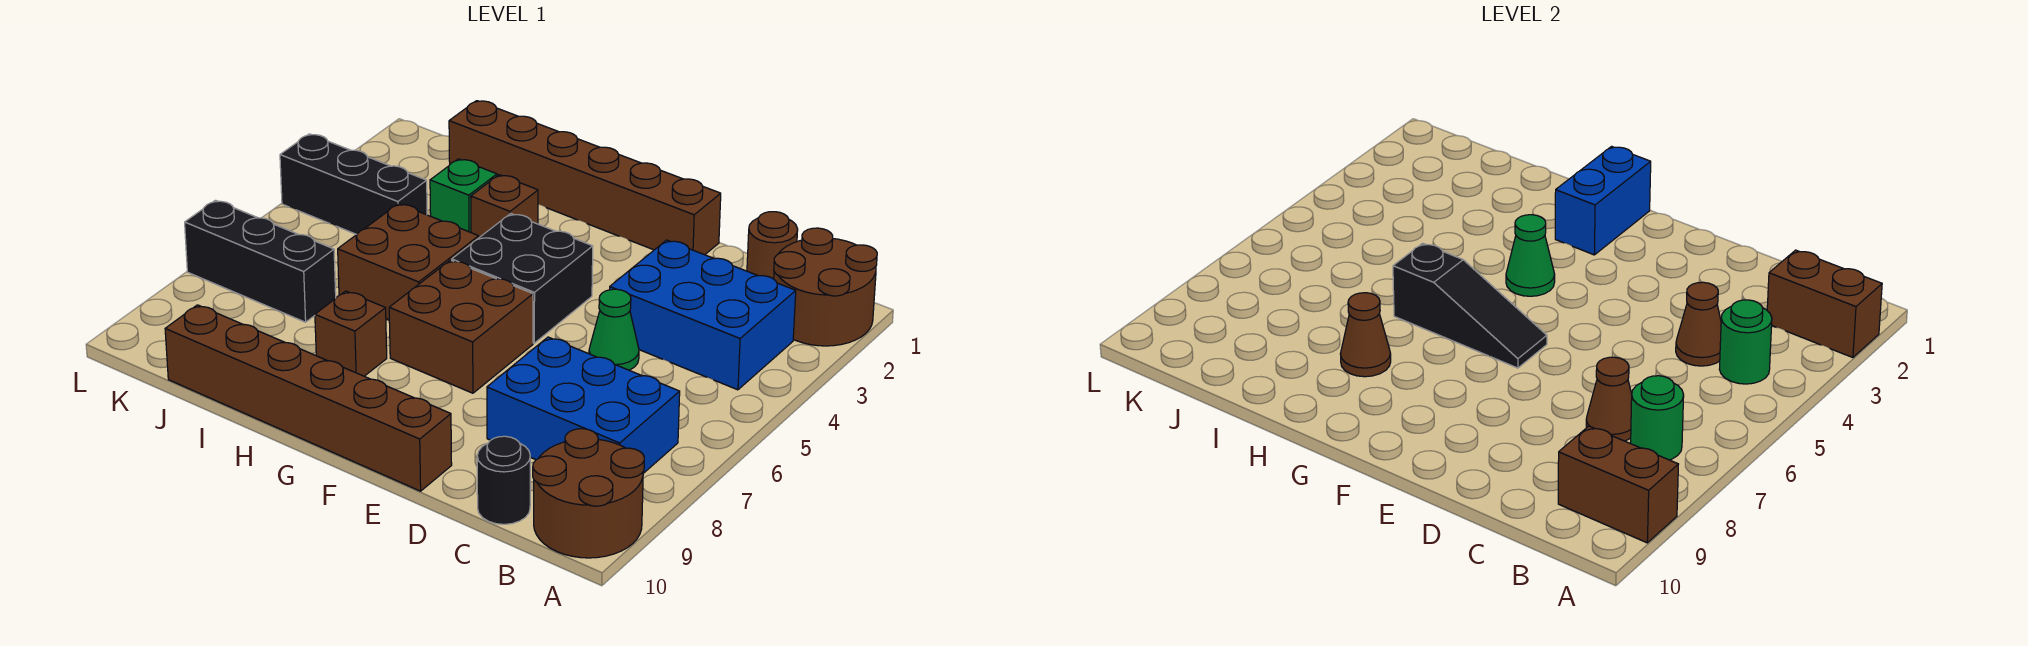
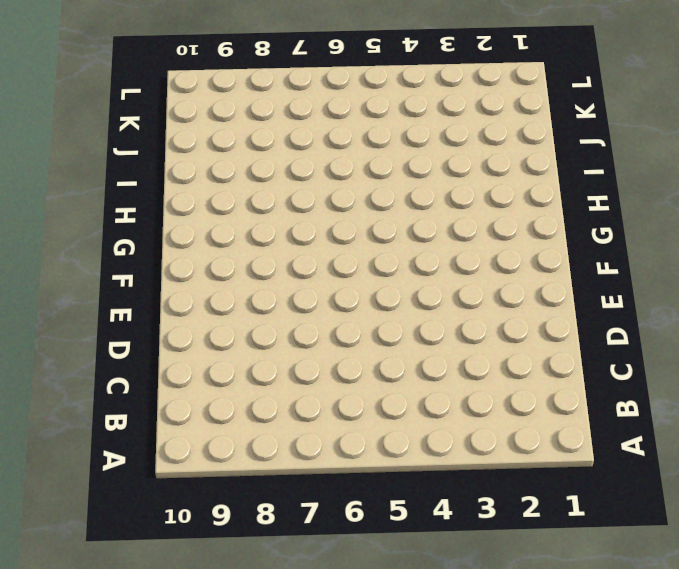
none -> brown 2x2 round brick [774,228,877,346]
none -> brown 2x2 round brick [533,429,644,558]
none -> blue 2x3 brick [610,240,796,390]

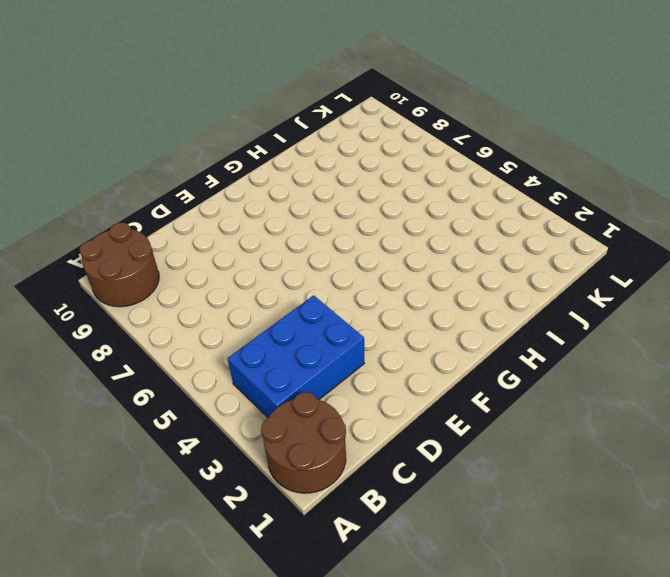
none -> blue 2x3 brick [487,337,680,473]
none -> brown 1x1 round brick [747,212,798,279]
none -> black 1x1 round brick [477,436,530,524]

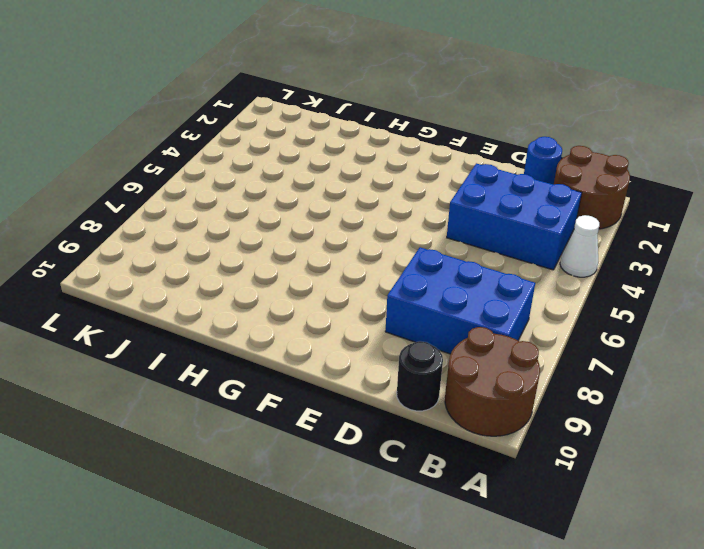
white 1x1 cone [560,215,599,277] -> none
blue 1x1 round brick [524,137,562,185] -> brown 1x1 round brick [747,212,798,279]
none -> green 1x1 cone [589,289,639,370]
none -> brown 1x6 brick [449,101,721,255]
none -> brown 1x6 brick [165,305,452,491]

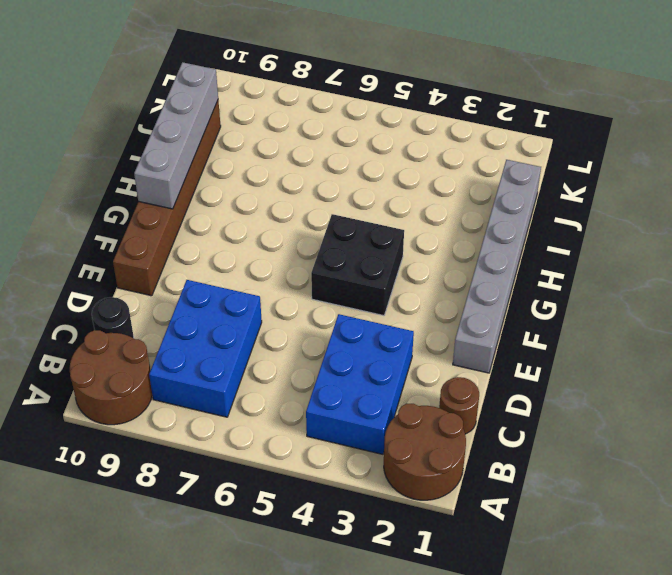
grey 1x6 brick [453,160,541,373] -> brown 1x6 brick [449,101,721,255]
grey 1x4 brick [134,62,218,209] -> none
none -> green 1x1 cone [589,289,639,370]
none -> brown 2x2 brick [389,260,533,393]
none -> brown 1x1 brick [471,175,538,237]

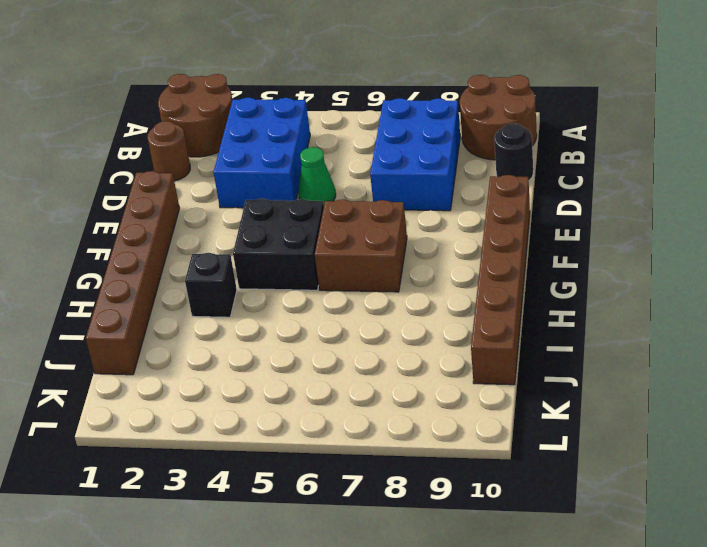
black 1x1 brick [185,253,237,317] -> brown 1x1 brick [471,175,538,237]
none -> brown 2x2 brick [338,204,479,320]
none -> brown 1x1 brick [315,291,387,376]
none -> green 1x1 brick [430,159,497,232]

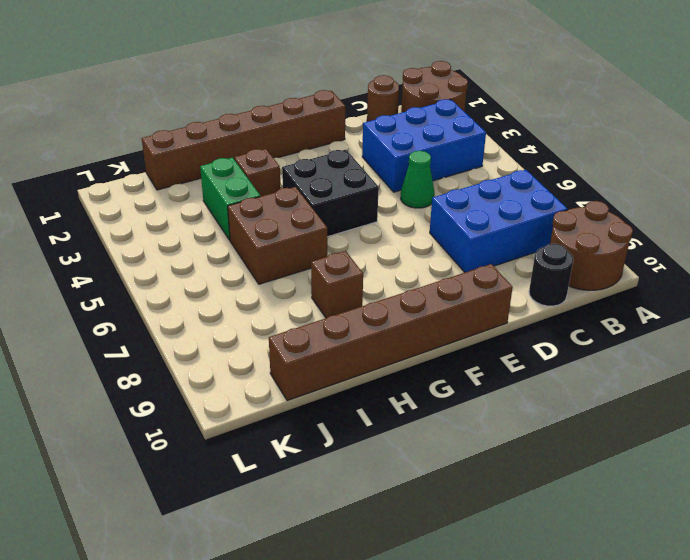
green 1x2 brick [200,158,260,240] -> green 1x1 brick [430,159,497,232]
none -> brown 2x2 brick [389,260,533,393]
none -> black 1x3 brick [280,134,427,234]
none -> black 1x3 brick [185,200,336,322]

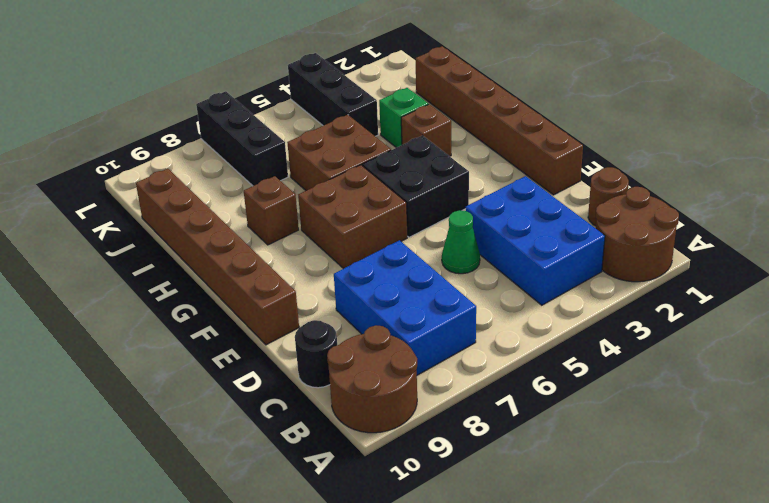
none -> brown 1x2 brick [1767,250,1882,358]
none -> brown 1x2 brick [1558,426,1678,543]
none -> green 1x1 round brick [1719,300,1772,384]

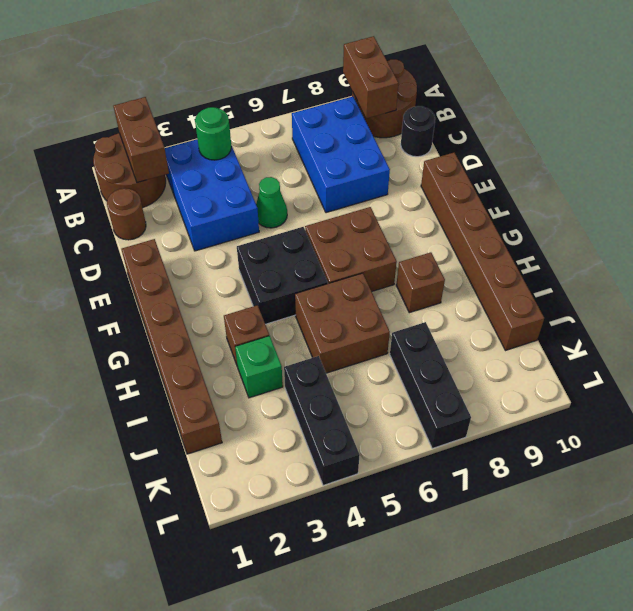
none -> green 1x1 round brick [1631,376,1684,460]
none -> brown 1x1 cone [1676,282,1721,366]
none -> brown 1x1 cone [1586,357,1632,441]

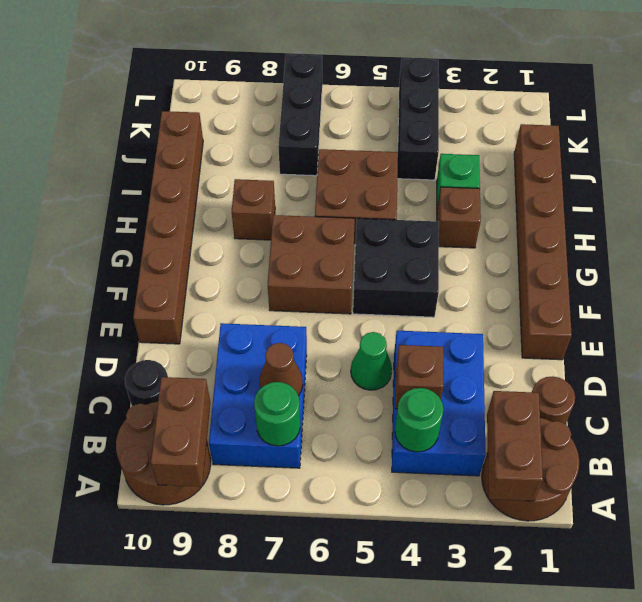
brown 1x1 brick [395,345,443,409] -> brown 1x1 cone [1676,282,1721,366]
none -> black 1x3 slope [1393,243,1547,368]
none -> blue 1x2 brick [1555,146,1651,255]
none -> green 1x1 cone [1506,215,1555,296]

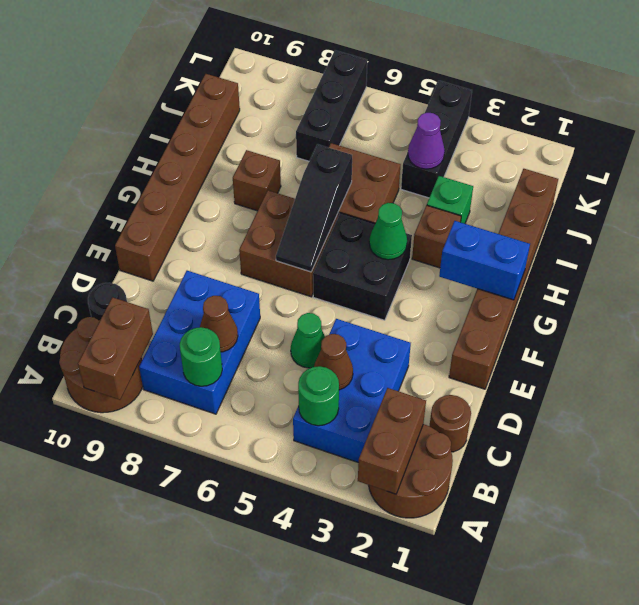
purple 1x1 cone [408,113,445,169] -> none
none -> brown 1x1 cone [1340,293,1391,377]

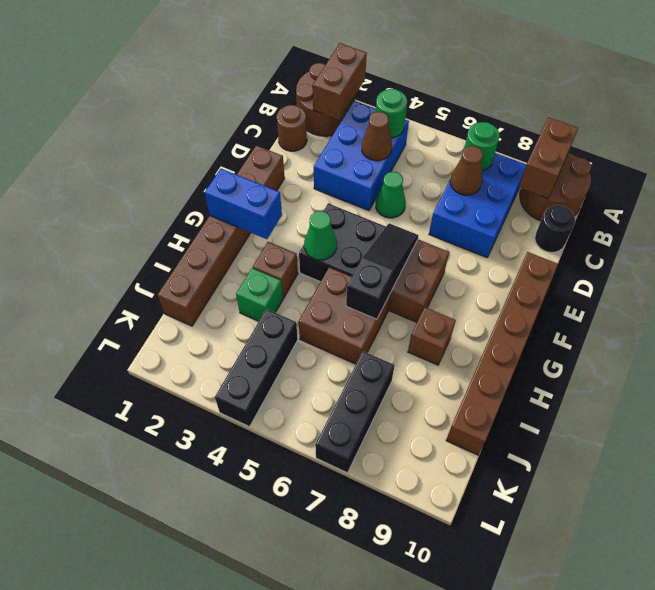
none -> brown 1x1 cone [1340,293,1391,377]

